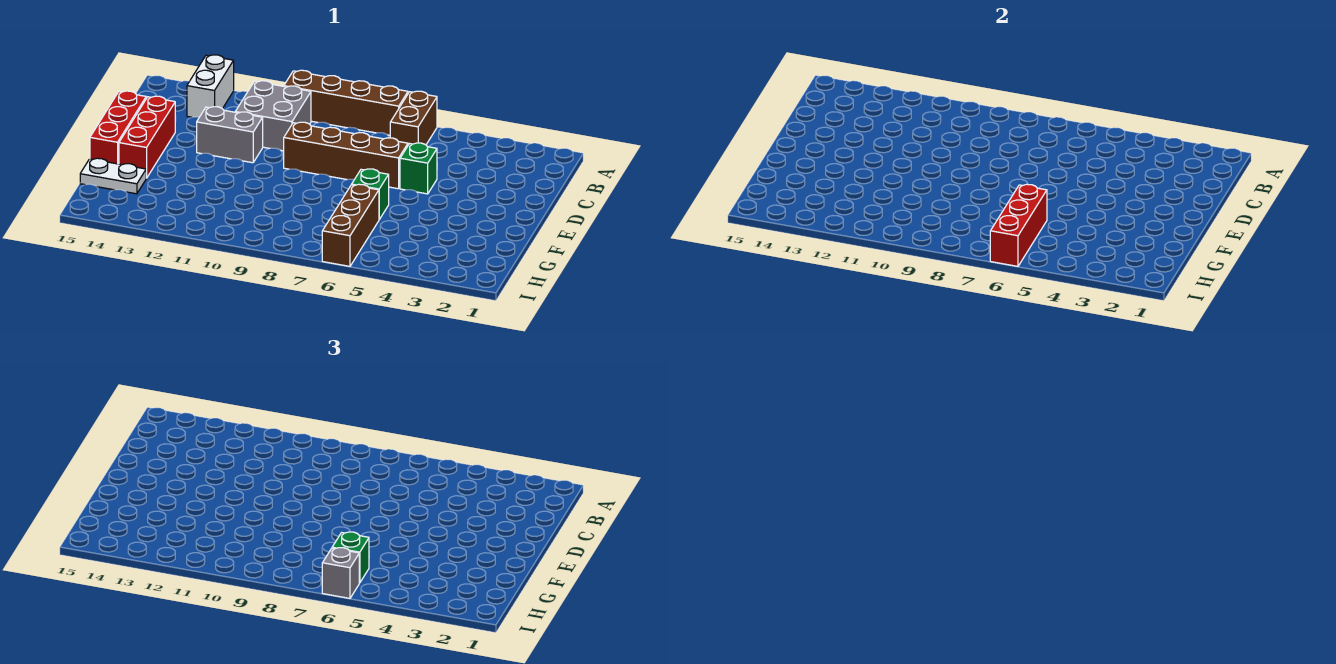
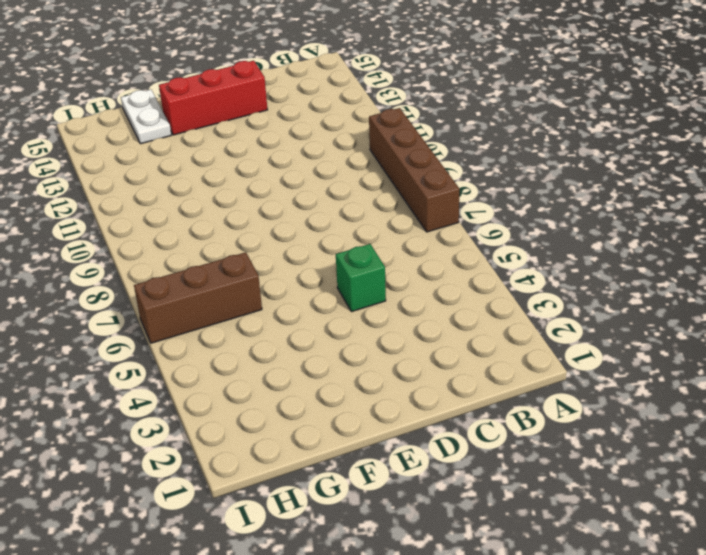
none -> brown 1x2 brick [390,91,437,145]
none -> white 1x2 brick [187,55,234,117]
none -> grey 2x2 brick [236,81,311,151]

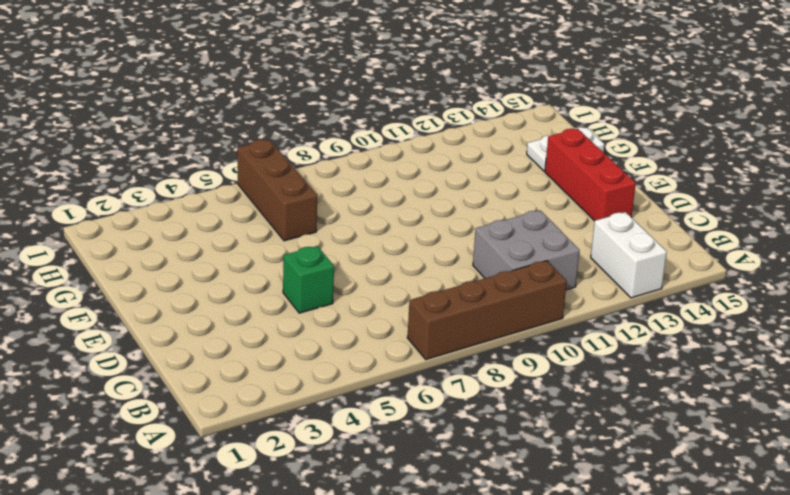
none -> brown 1x2 brick [390,91,437,145]
none -> brown 1x4 brick [284,122,408,189]
none -> grey 1x2 brick [197,107,263,163]

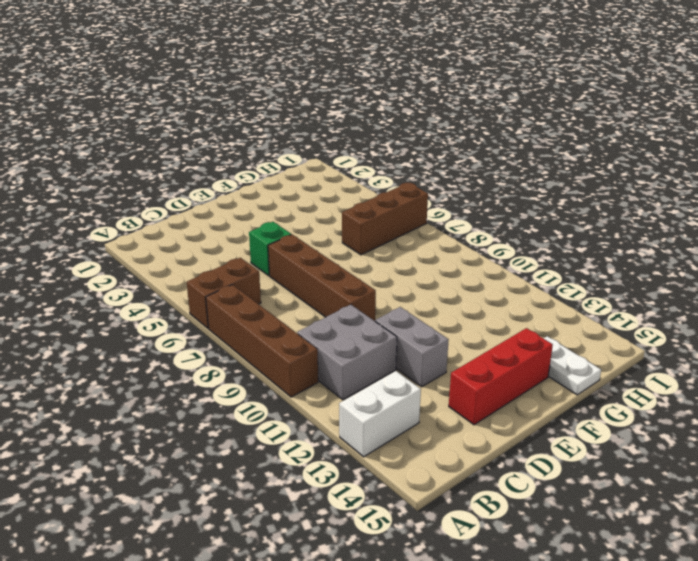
none -> red 1x3 brick [90,91,146,164]
none -> green 1x1 brick [352,169,389,219]
none -> red 1x3 brick [990,184,1047,266]

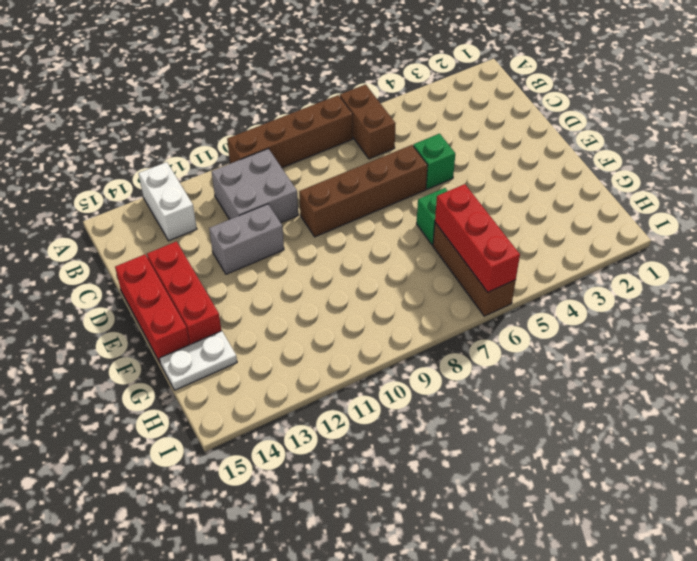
none -> green 1x1 brick [332,532,369,583]
none -> grey 1x1 brick [322,548,359,598]

